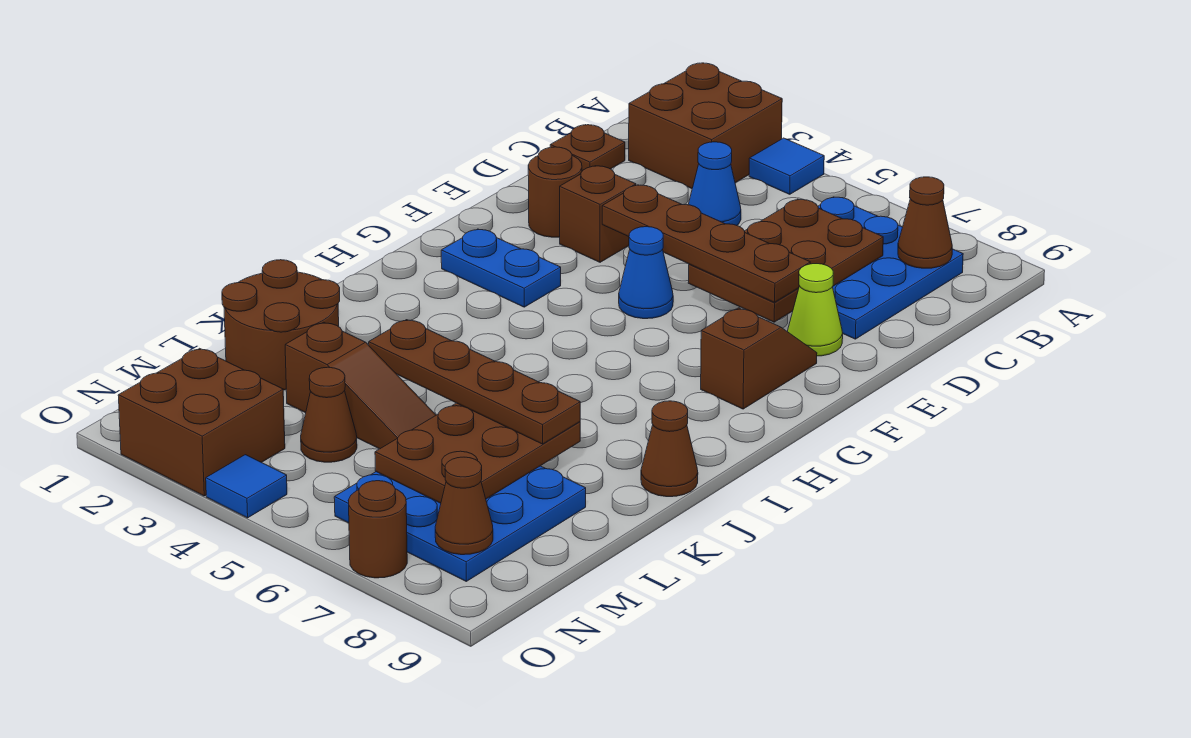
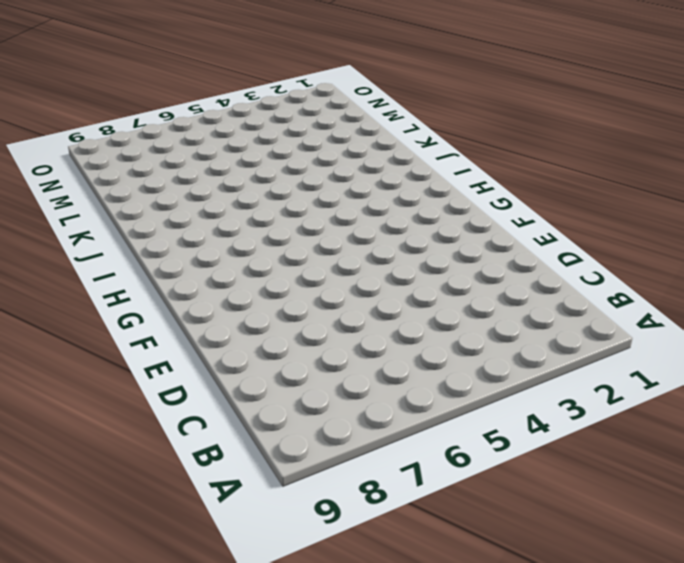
none -> brown 2x2 brick [629,63,782,189]
none -> blue 1x1 tile [749,138,824,194]
none -> blue 3x3 plate [818,197,963,339]

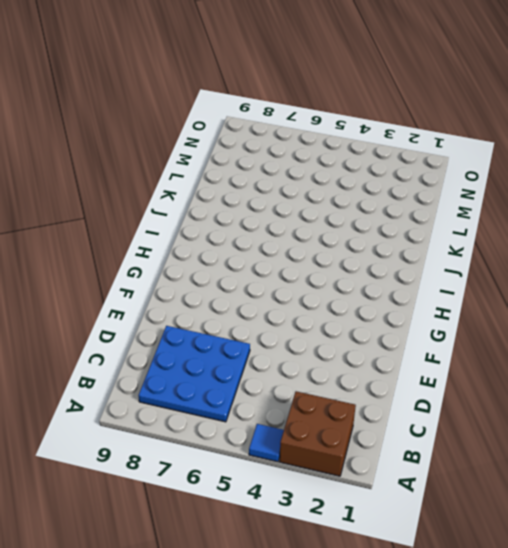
none -> brown 1x1 plate [550,125,625,171]
none -> blue 1x1 cone [688,142,741,225]
none -> brown 1x1 round brick [528,147,582,237]

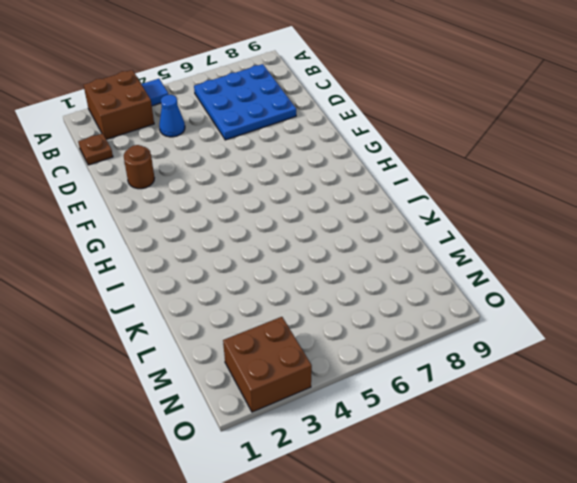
none -> brown 1x1 brick [560,166,636,262]
none -> lime 1x1 cone [788,264,843,356]
none -> blue 1x1 cone [619,227,673,319]

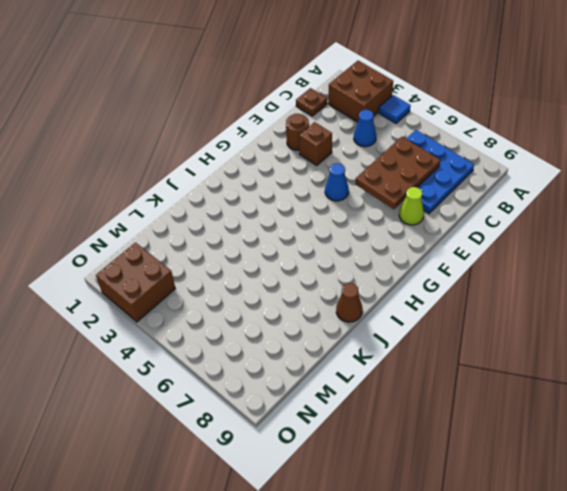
none -> brown 1x2 slope [701,308,817,409]
none -> blue 1x2 plate [441,229,561,307]
none -> brown 2x2 round brick [222,260,340,390]

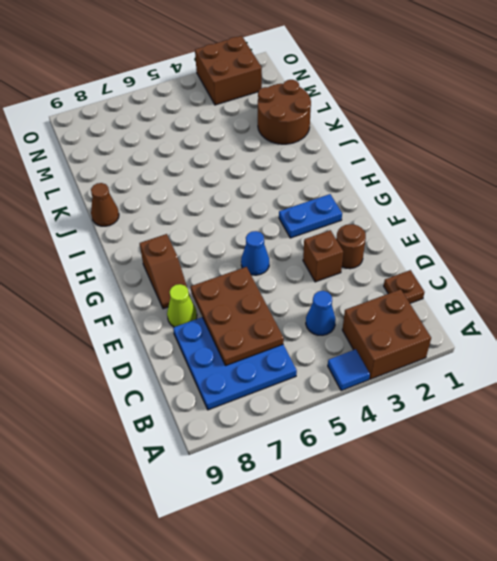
none -> brown 1x3 slope [285,322,436,449]
none -> blue 3x3 plate [334,466,586,581]
none -> brown 1x1 cone [301,367,357,462]

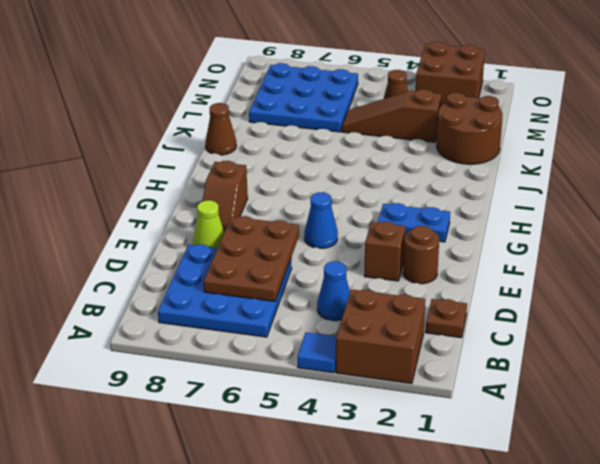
none -> blue 1x1 tile [206,455,287,518]
none -> brown 1x1 round brick [348,481,407,578]
none -> brown 1x1 cone [898,177,952,268]

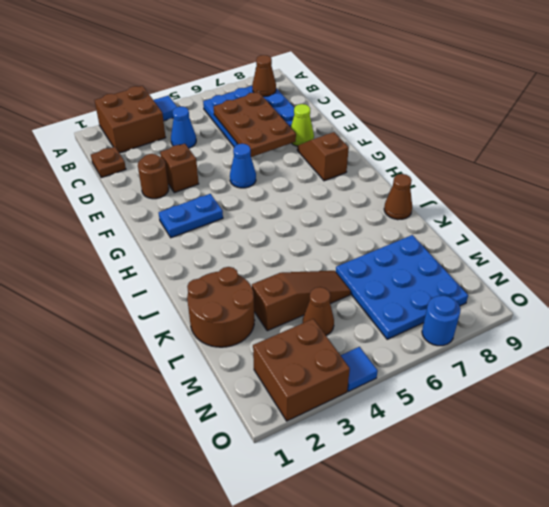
blue 1x1 round brick [422,296,461,346] -> brown 1x1 round brick [348,481,407,578]
none -> brown 2x3 plate [375,403,580,503]
none -> brown 1x1 cone [435,457,493,555]
none -> brown 1x4 plate [602,185,810,302]

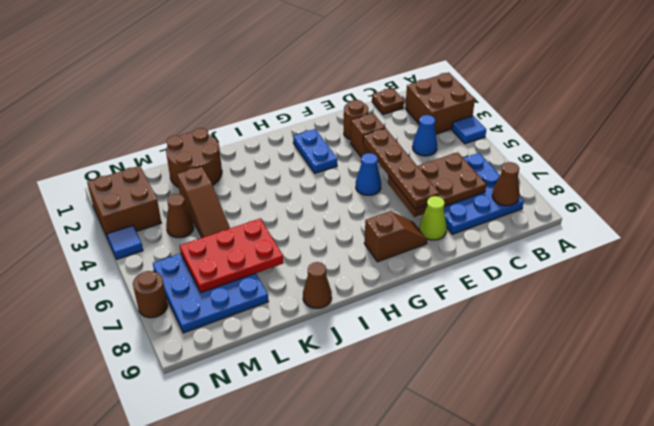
red 2x3 plate [180,219,284,293] -> brown 2x3 plate [375,403,580,503]
none -> brown 1x1 cone [435,457,493,555]
none -> brown 1x4 plate [369,320,580,444]

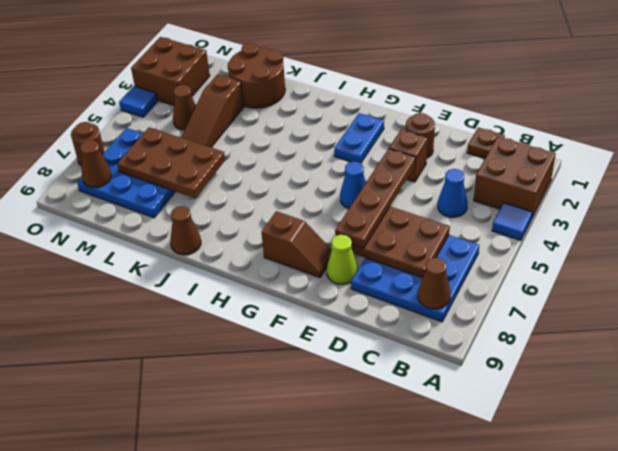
none -> brown 1x4 plate [369,320,580,444]

